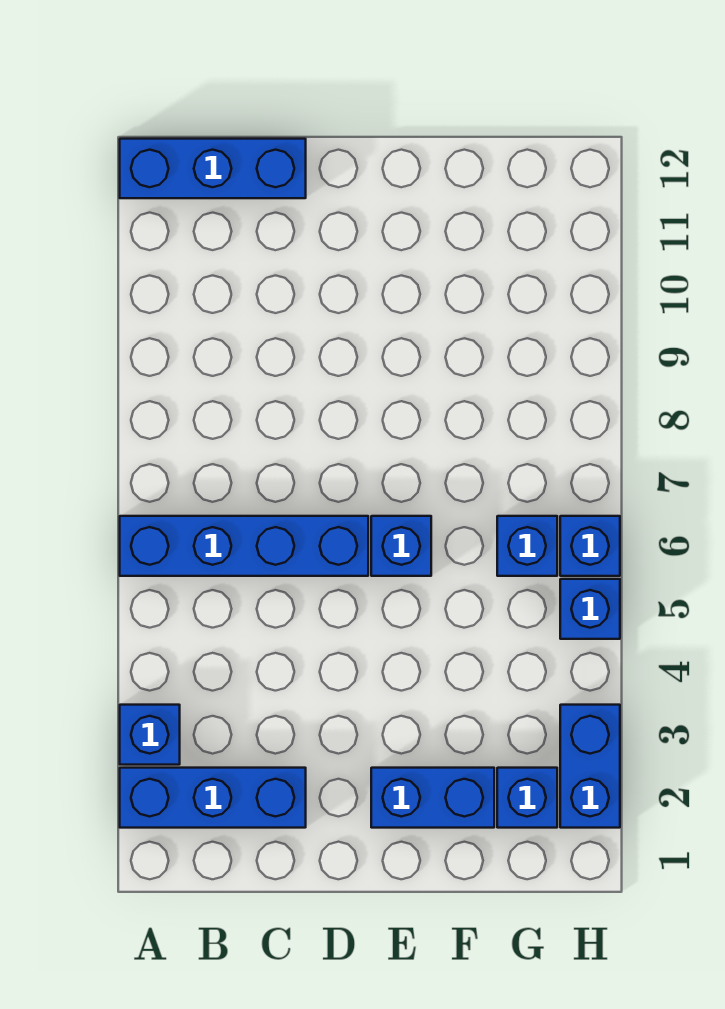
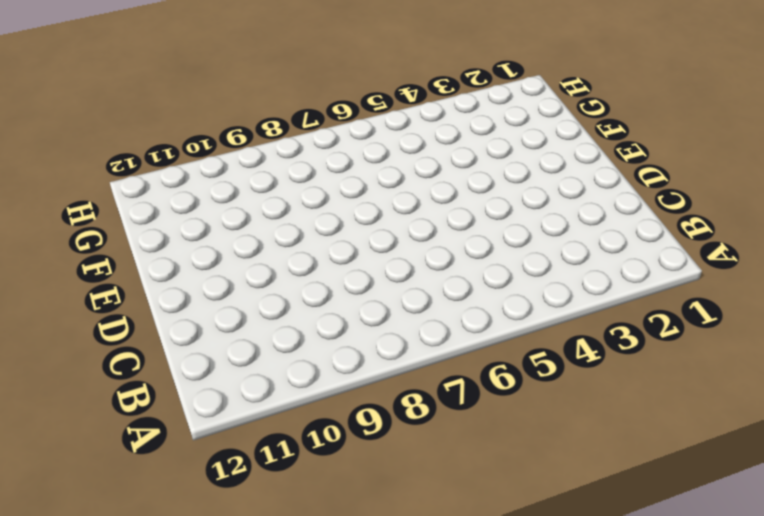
none -> blue 1x3 brick [120,768,306,828]
none -> blue 1x1 brick [120,705,180,765]

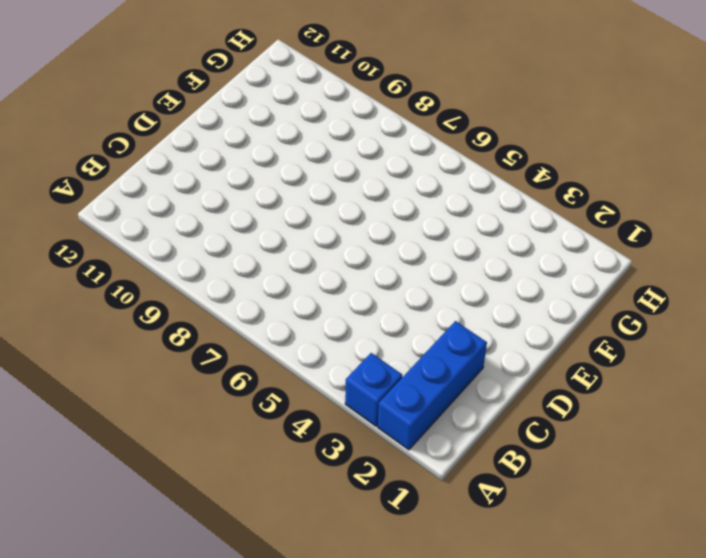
none -> blue 1x4 brick [120,516,368,576]
none -> blue 1x3 brick [120,139,306,198]

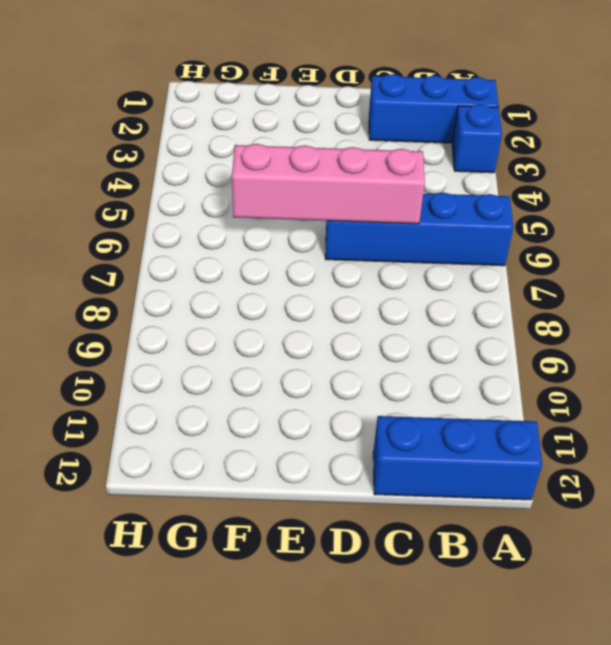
pink 1x4 brick [232,144,425,224] -> none
none -> blue 1x2 brick [371,768,494,828]
none -> blue 1x1 brick [371,516,431,576]

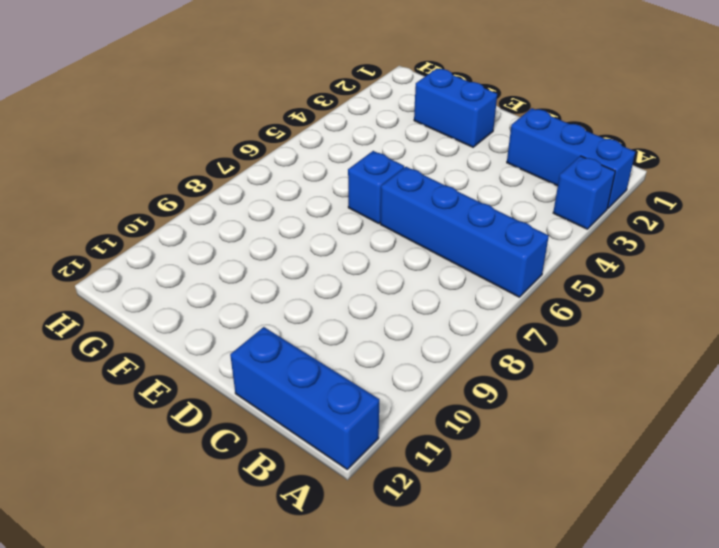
none -> blue 1x1 brick [497,768,557,828]
none -> blue 1x1 brick [497,516,557,576]

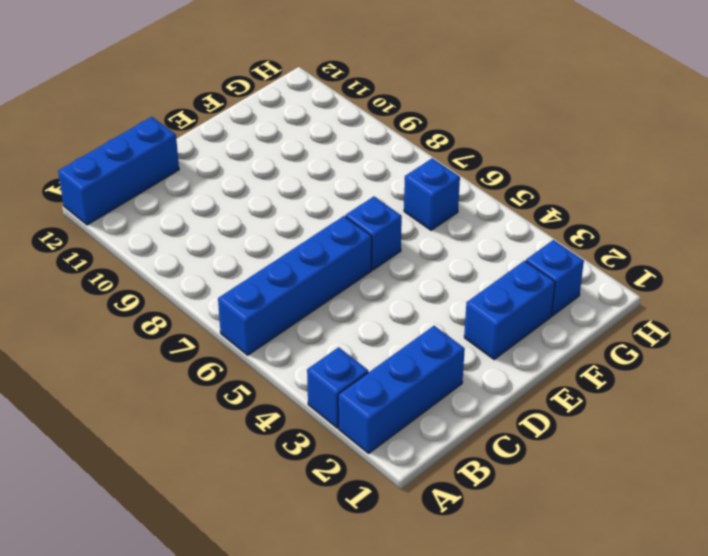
none -> blue 1x2 brick [560,705,620,828]
none -> blue 1x1 brick [560,579,620,639]

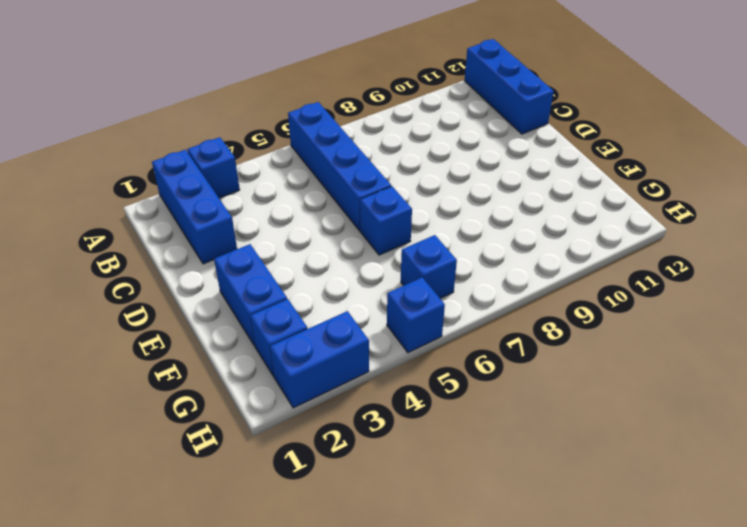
none -> blue 1x1 brick [560,516,620,576]

